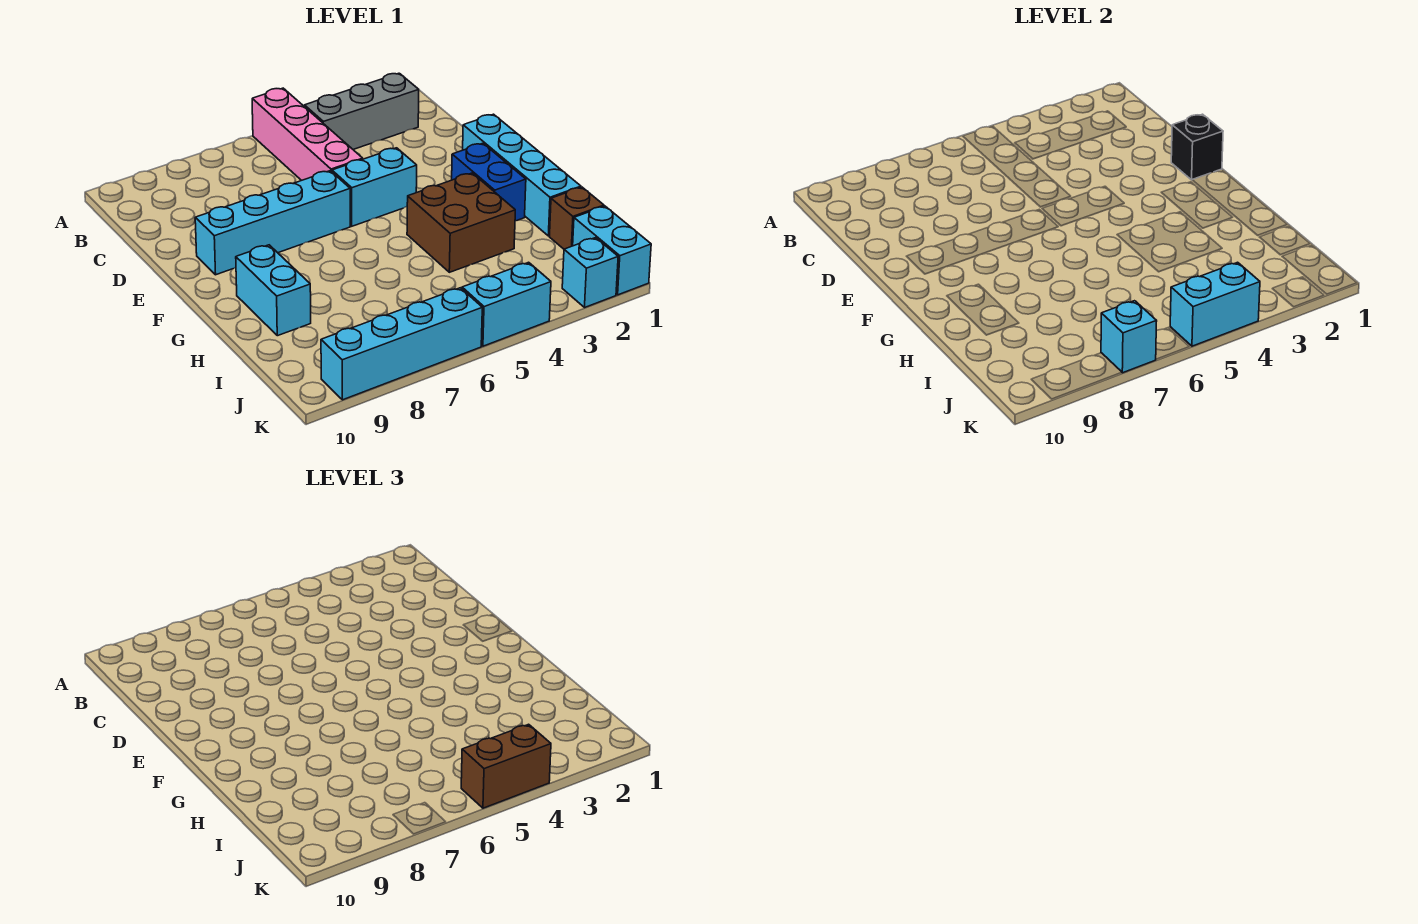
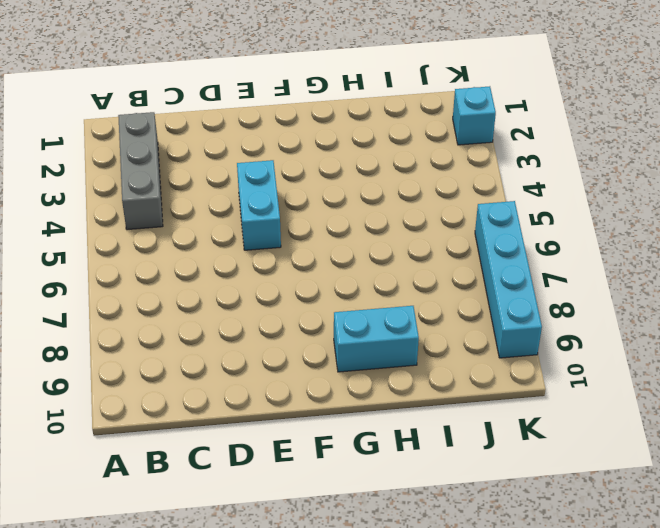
none -> pink 1x4 brick [252,88,363,181]
none -> cyan 1x4 brick [463,114,581,236]
none -> cyan 1x4 brick [195,171,350,275]

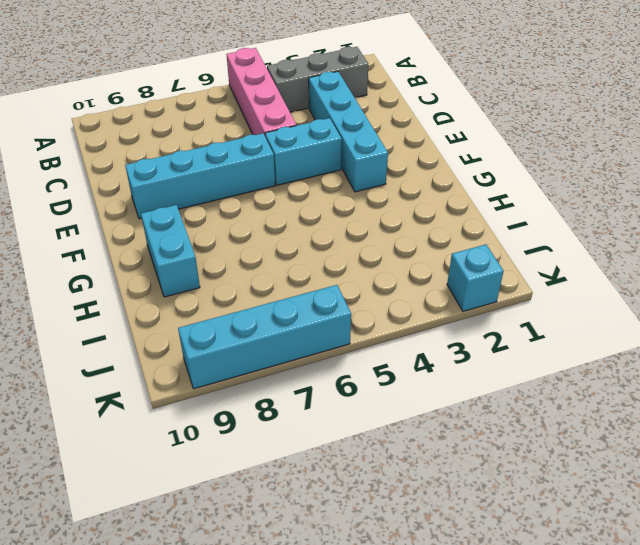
cyan 1x4 brick [309,71,388,192] -> cyan 1x4 brick moved to [463,114,581,236]
none -> blue 1x2 brick [452,143,526,221]
none -> brown 2x2 brick [407,173,515,272]
none -> brown 1x1 brick [550,187,604,249]

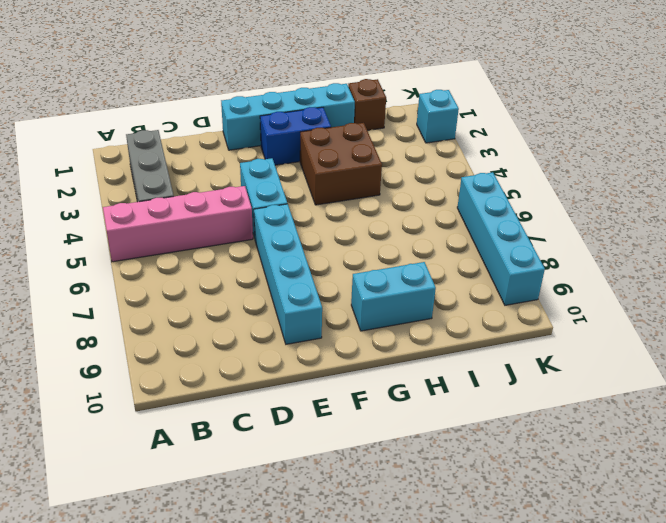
none -> cyan 1x2 brick [573,206,651,295]
none -> cyan 1x2 brick [462,262,551,346]
none -> black 1x1 brick [1171,114,1223,180]

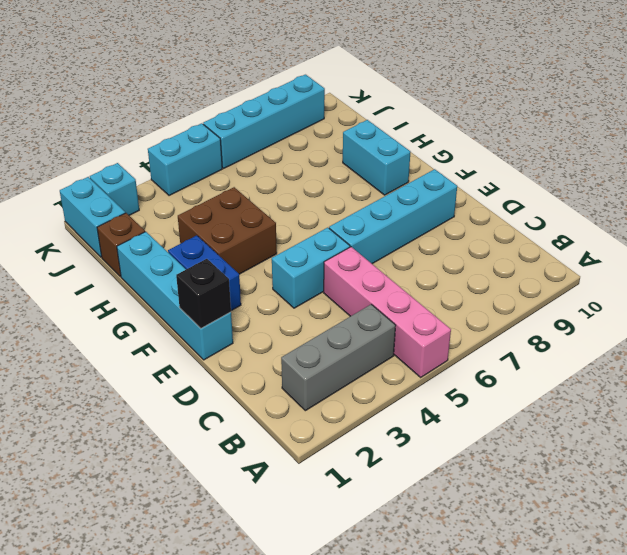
none -> cyan 1x2 brick [1170,262,1260,346]
none -> cyan 1x1 brick [1101,301,1157,373]
none -> brown 1x2 brick [461,724,551,808]

